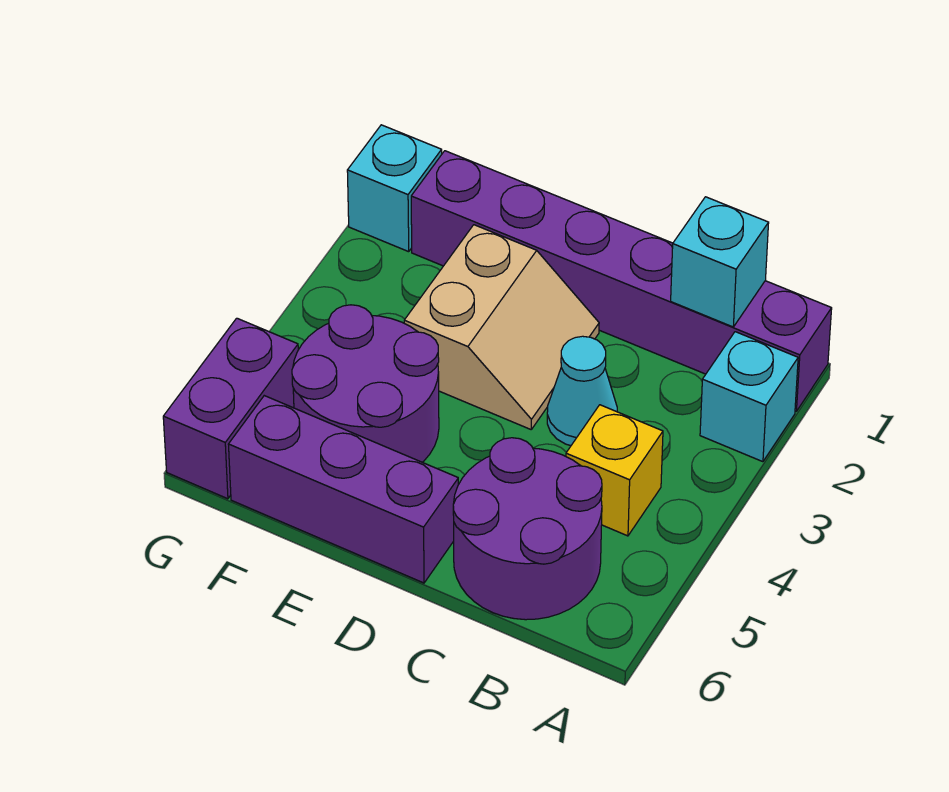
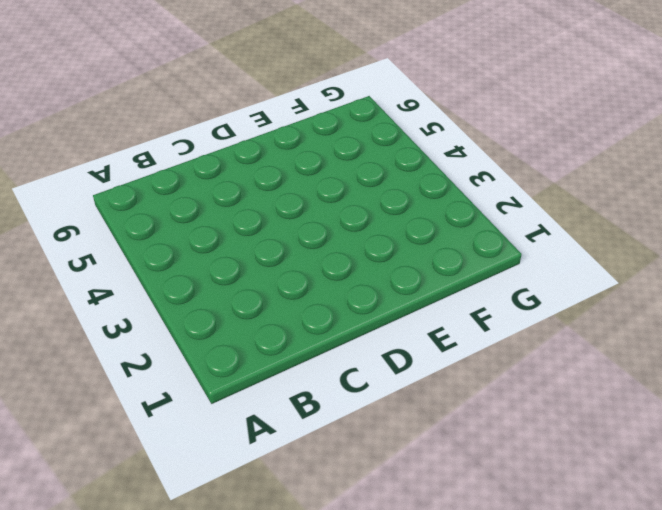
none -> purple 1x6 brick [411,151,832,411]
none -> cyan 1x1 brick [700,332,798,462]

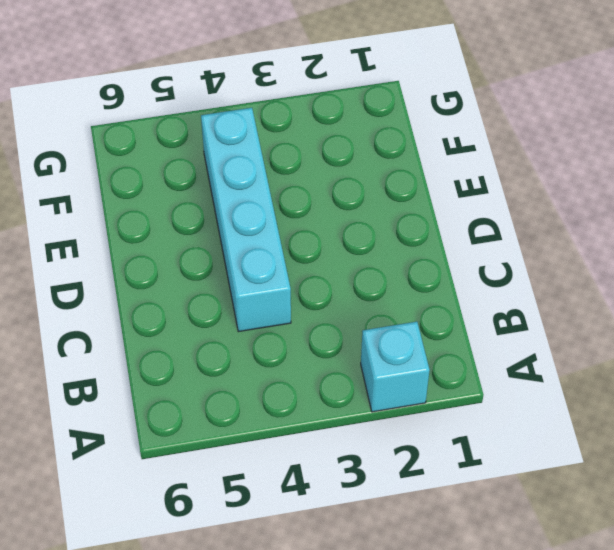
cyan 1x4 brick [201,108,291,332] -> purple 2x2 round brick [292,305,439,462]
none -> purple 1x6 brick [411,151,832,411]
none -> yellow 1x1 brick [566,405,663,536]

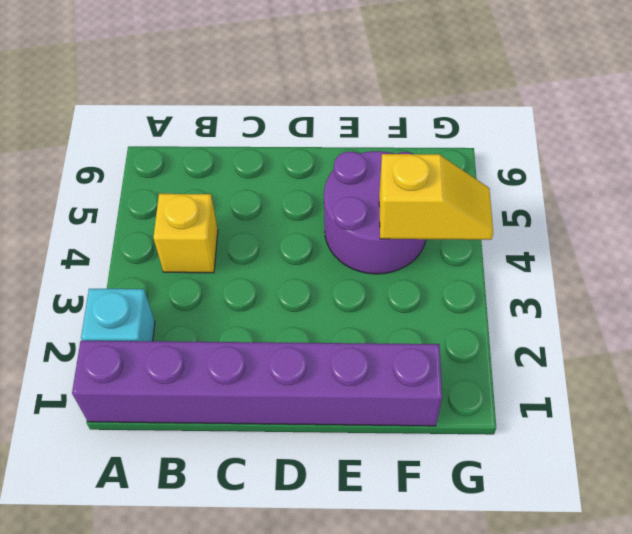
yellow 1x2 slope [379,154,493,240] -> none
none -> purple 2x2 round brick [453,438,602,620]
none -> cyan 1x1 cone [547,336,617,446]

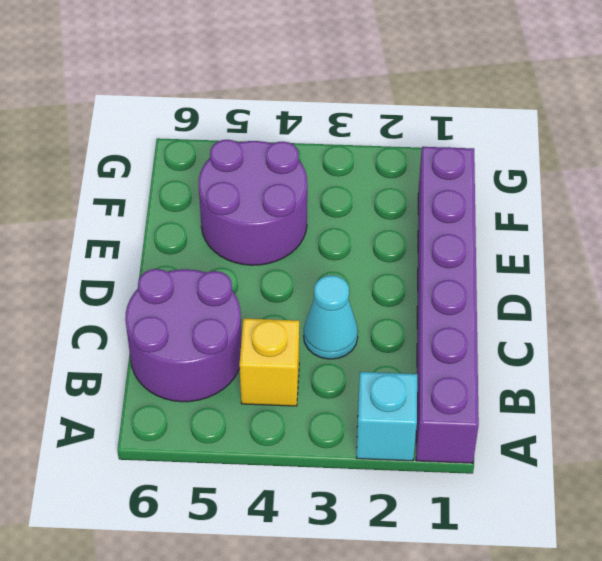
none -> tan 2x2 slope [404,225,599,429]
none -> purple 1x3 brick [228,396,458,583]

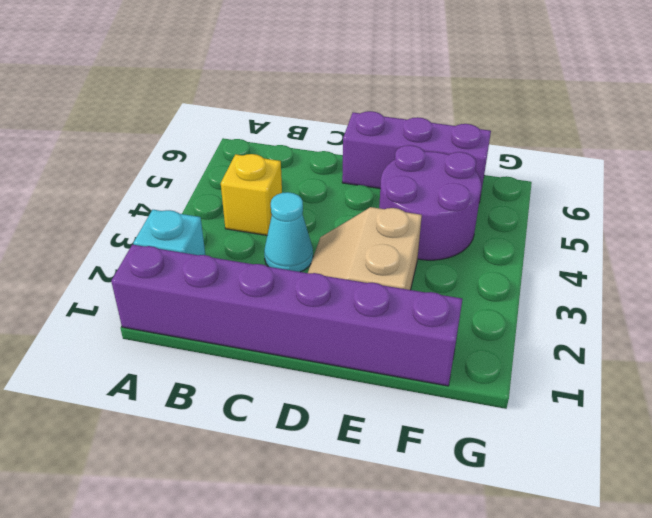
none -> purple 2x2 round brick [453,438,602,620]
none -> cyan 1x1 brick [347,125,442,252]

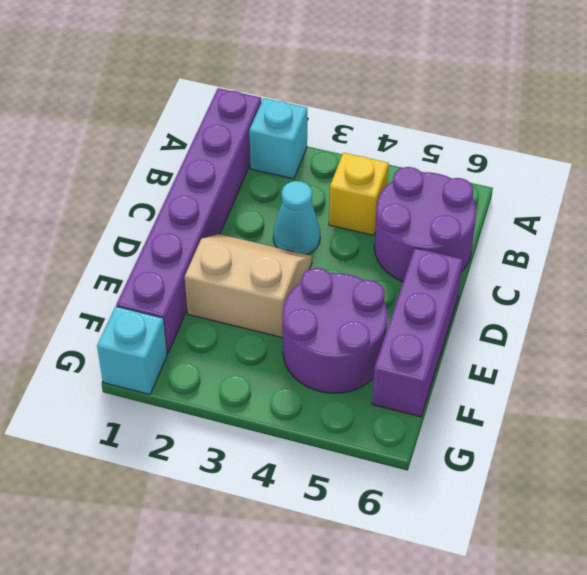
none -> purple 1x2 brick [163,318,298,499]
none -> cyan 1x1 brick [671,197,769,327]

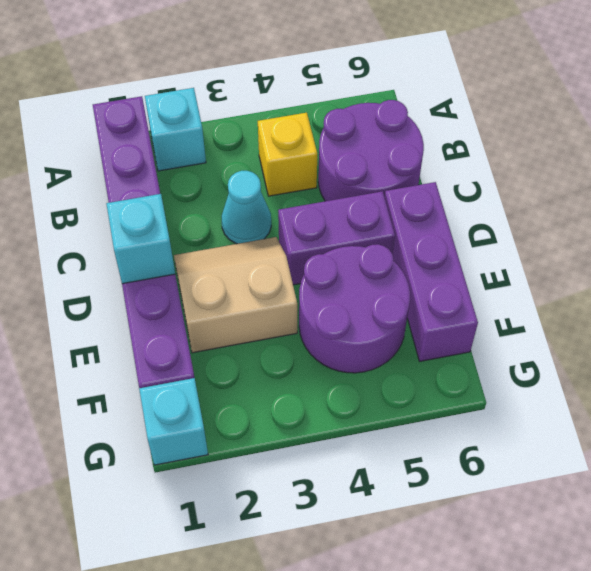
cyan 1x1 brick [106,194,175,284] -> cyan 1x1 brick moved to [671,197,769,327]
purple 1x2 brick [278,191,395,285] -> purple 1x2 brick moved to [163,318,298,499]

